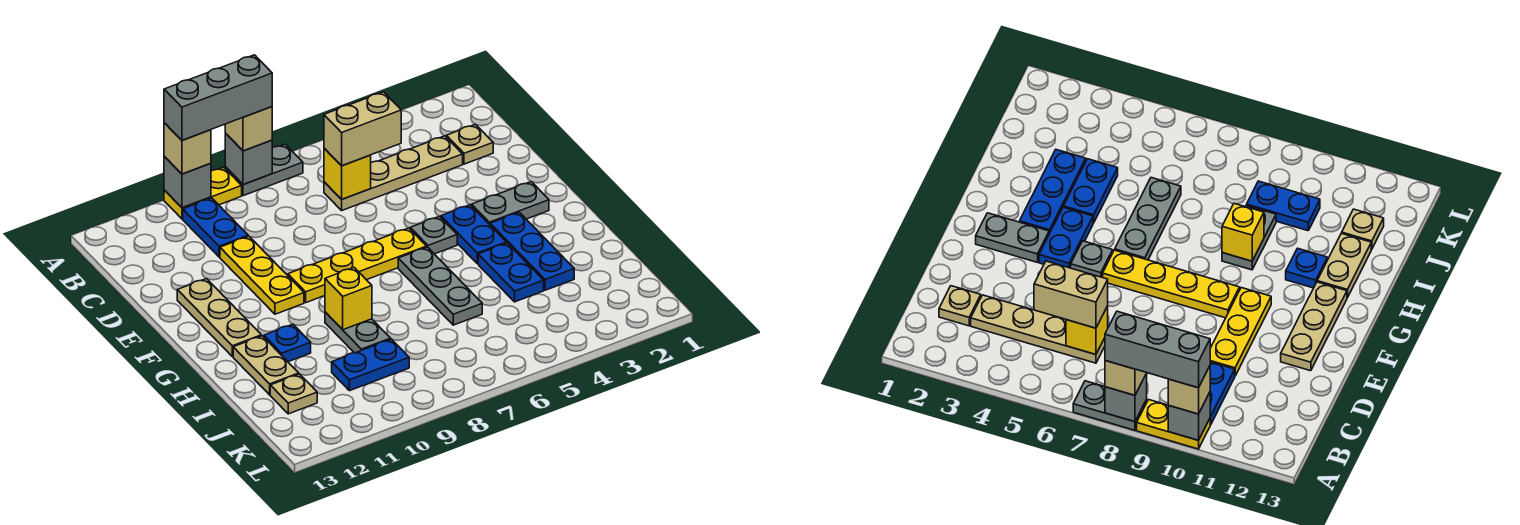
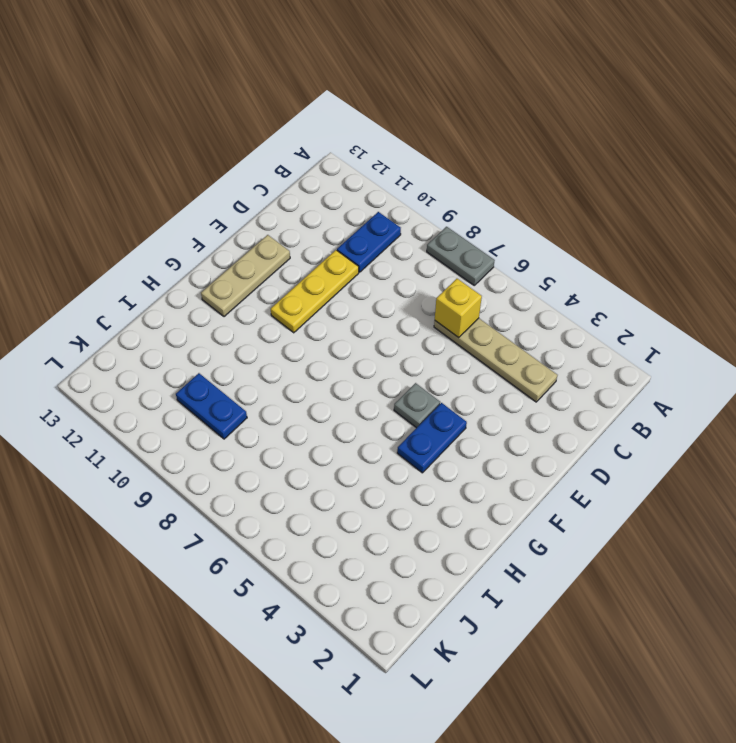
none -> yellow 1x2 plate [164,167,242,219]
none -> tan 1x1 plate [446,124,493,164]
none -> grey 1x2 plate [472,182,549,225]

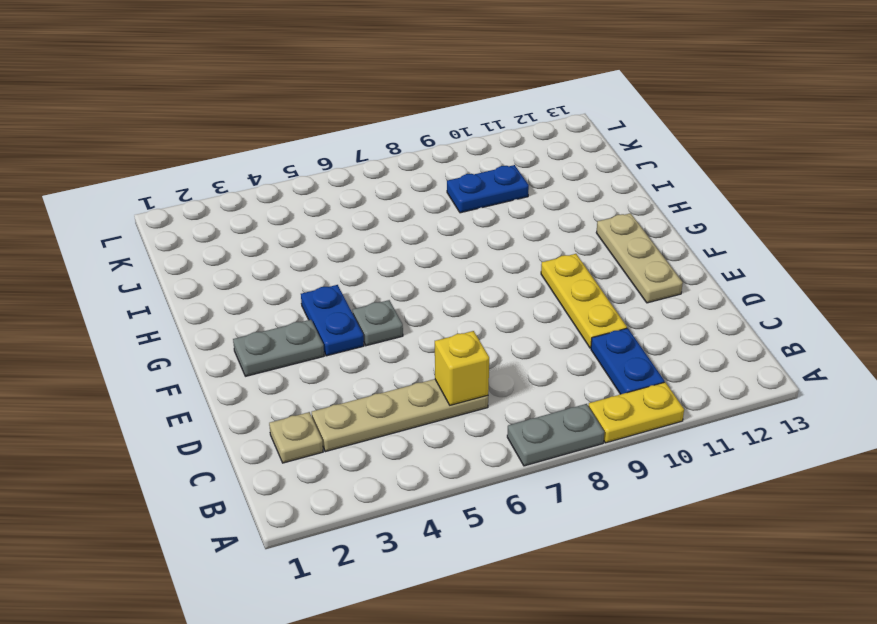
none -> yellow 1x4 plate [288,228,427,302]
none -> blue 1x3 plate [490,212,574,290]
none -> grey 1x3 plate [398,247,482,325]

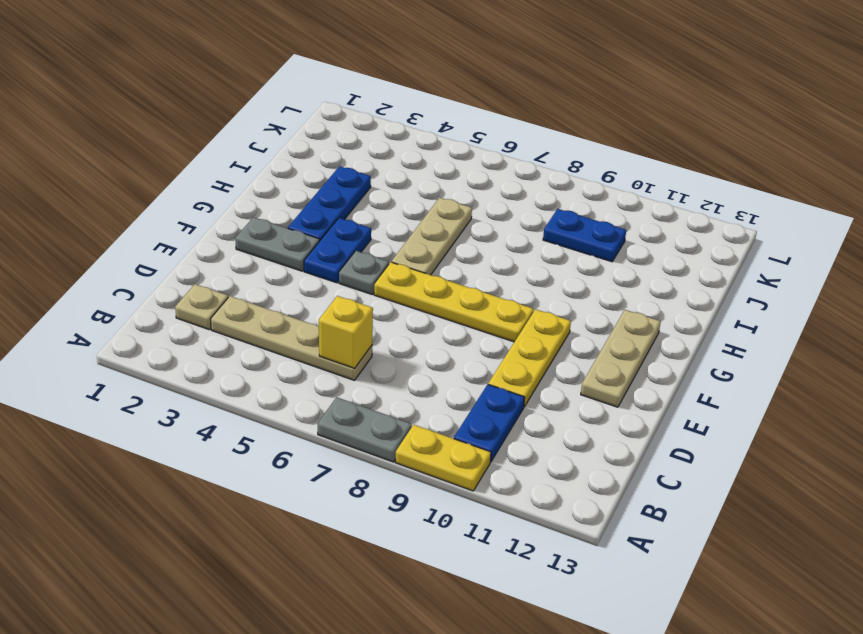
tan 1x3 plate [392,198,472,275] -> grey 1x3 plate [398,247,482,325]
none -> blue 1x2 plate [478,243,544,302]
none -> grey 1x2 plate [325,312,391,353]
none -> blue 1x1 plate [264,324,311,362]

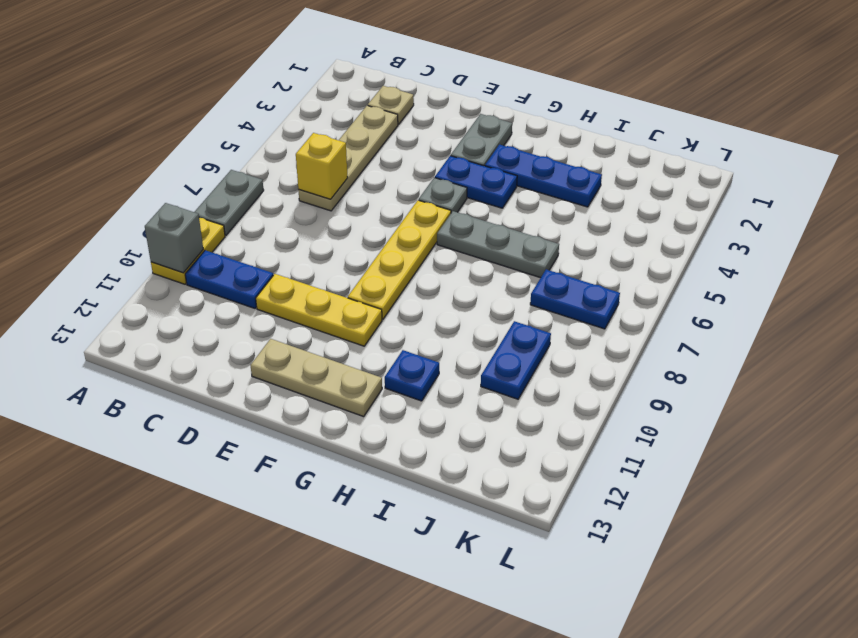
blue 1x2 plate [530,269,620,329] -> blue 1x2 plate moved to [478,243,544,302]
none -> grey 1x2 plate [325,312,391,353]
none -> tan 1x2 plate [233,336,299,395]
none -> tan 1x1 plate [270,374,317,414]

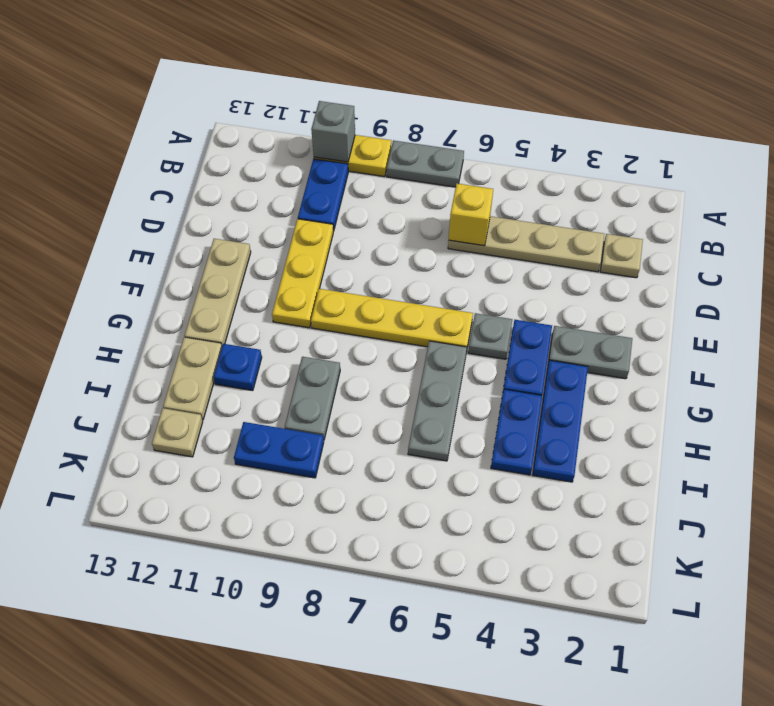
none -> grey 1x1 brick [225,133,272,185]
none -> yellow 1x1 brick [325,268,372,330]
none -> tan 1x1 brick [225,107,272,151]

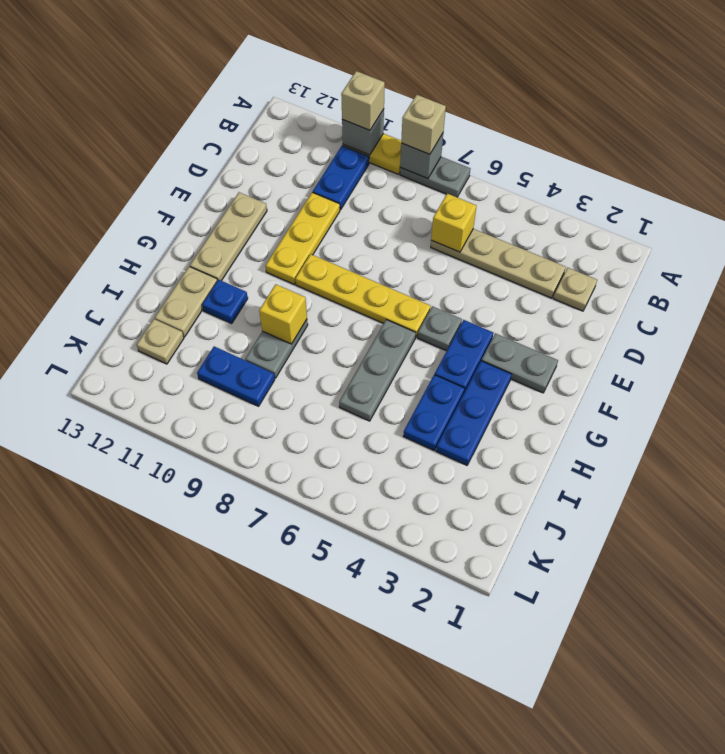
none -> tan 1x2 brick [324,92,401,166]
none -> grey 1x3 brick [164,55,272,140]

